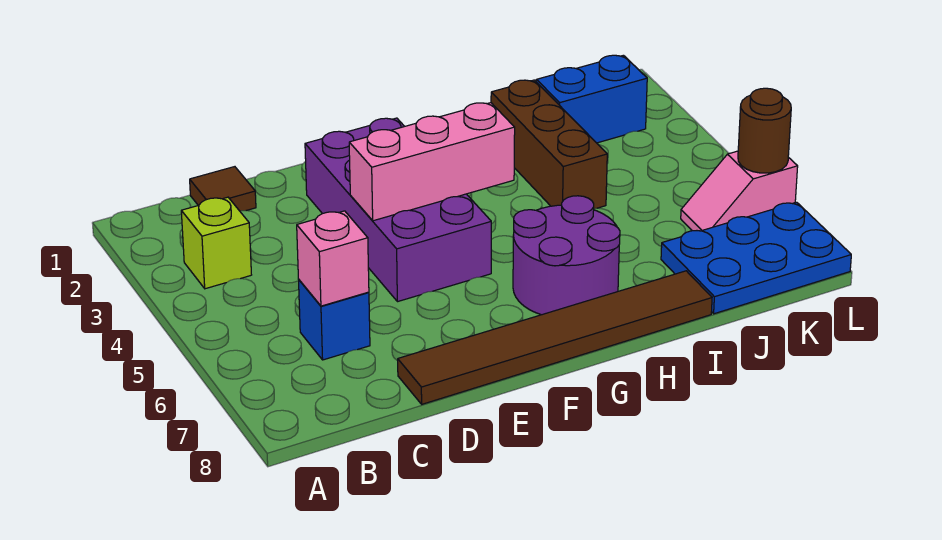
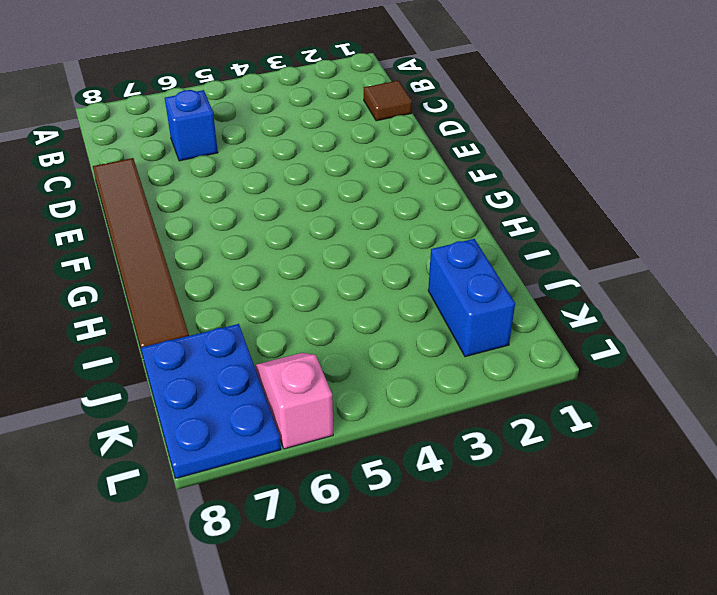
none -> lime 1x1 brick [181,197,251,289]
none -> purple 2x4 brick [305,118,491,302]
none -> purple 2x2 round brick [513,196,620,315]

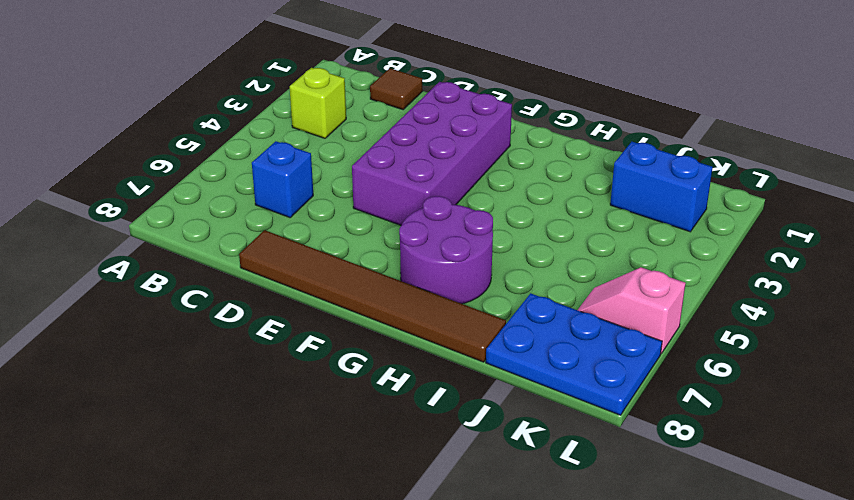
none -> brown 1x3 brick [491,80,607,209]
none -> pink 1x1 brick [297,211,369,306]
none -> pink 1x3 brick [349,103,515,221]

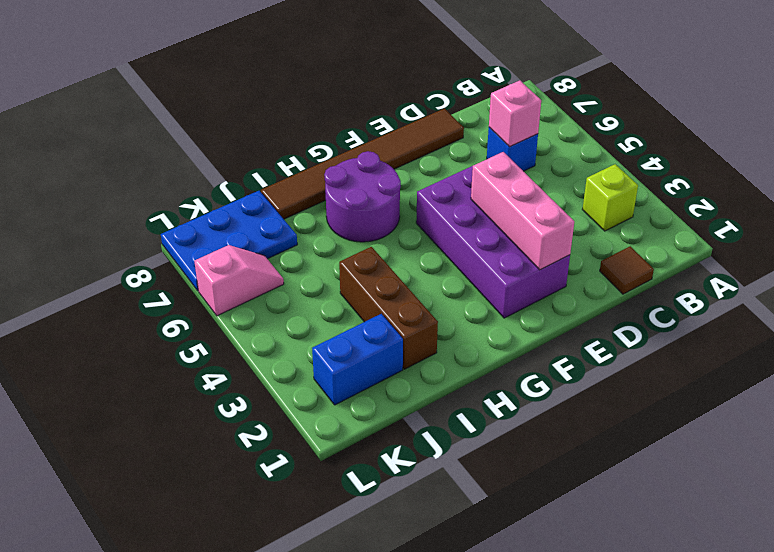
pink 1x3 brick [471,152,574,270] -> pink 1x3 brick turned to [349,103,515,221]
none -> brown 1x1 round brick [738,88,791,173]

